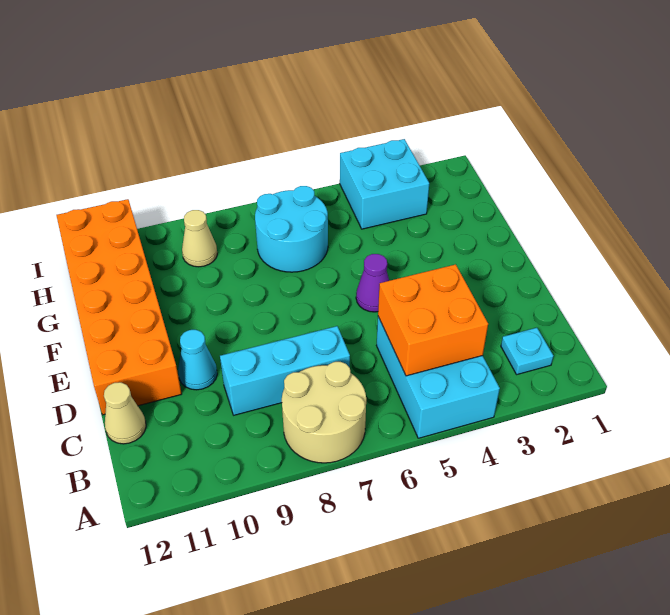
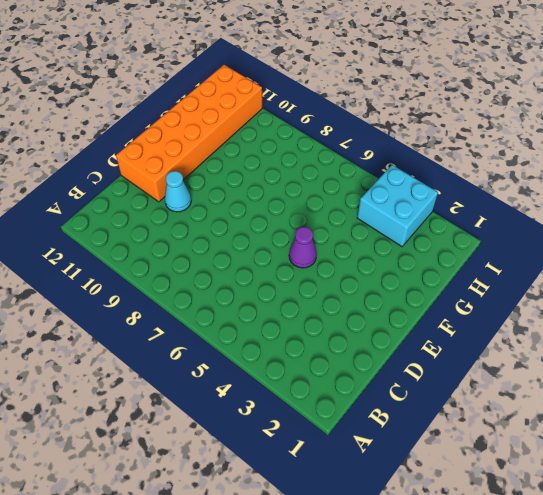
none -> cyan 2x3 brick [377,317,500,438]
none -> tan 2x2 round brick [282,362,366,463]
none -> cyan 1x1 plate [501,328,553,374]

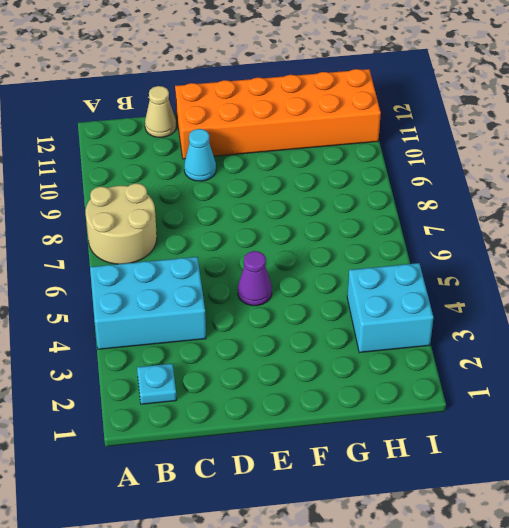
none -> cyan 1x3 brick [220,326,350,415]
none -> cyan 2x2 round brick [255,186,328,272]
none -> tan 1x1 cone [182,210,217,267]

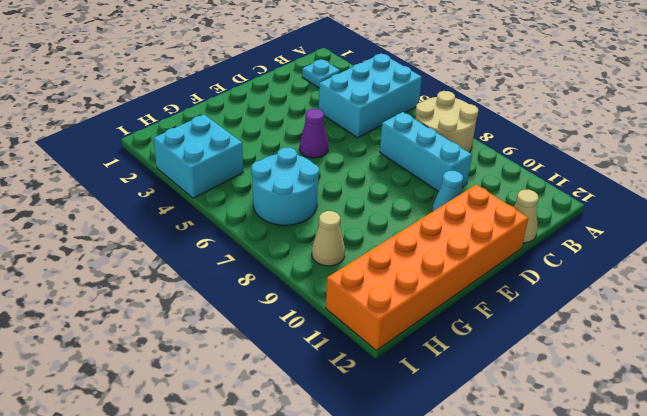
none -> orange 2x2 brick [378,264,488,376]

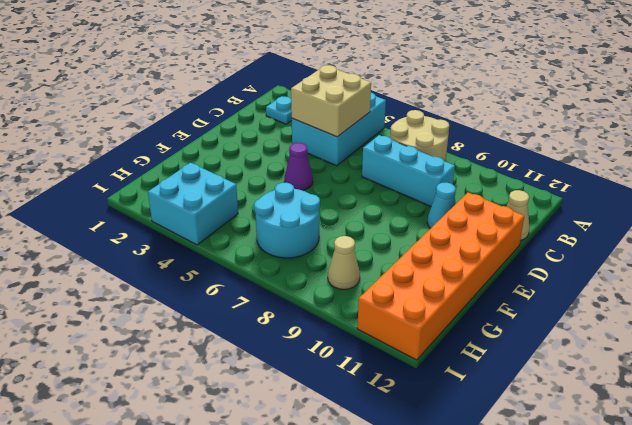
tan 2x2 brick [291,65,371,137] -> orange 2x2 brick [378,264,488,376]

